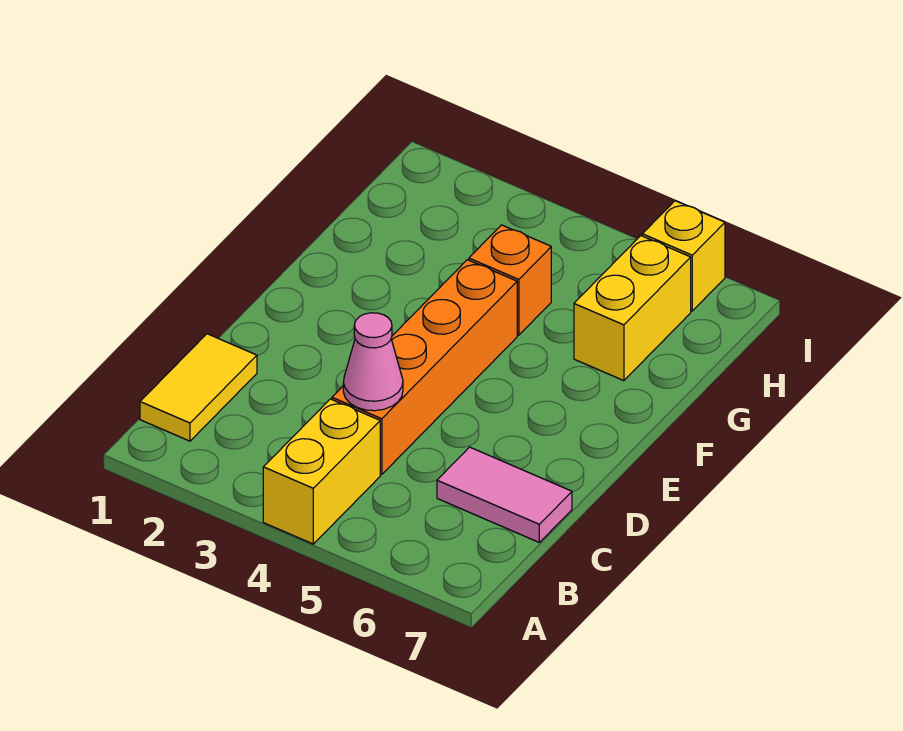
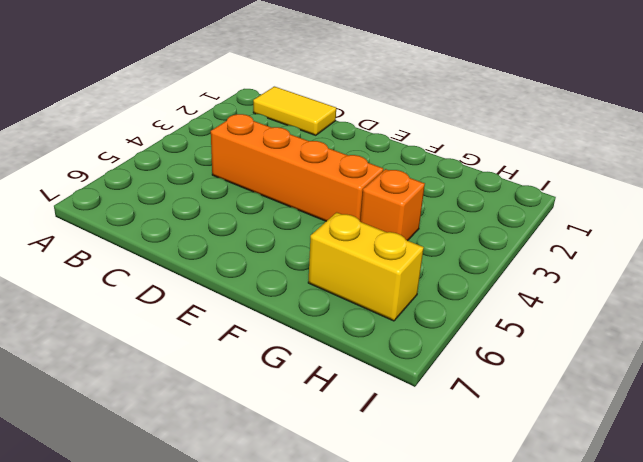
none -> yellow 1x2 brick [263,399,380,544]
none -> pink 1x2 tile [437,447,572,542]

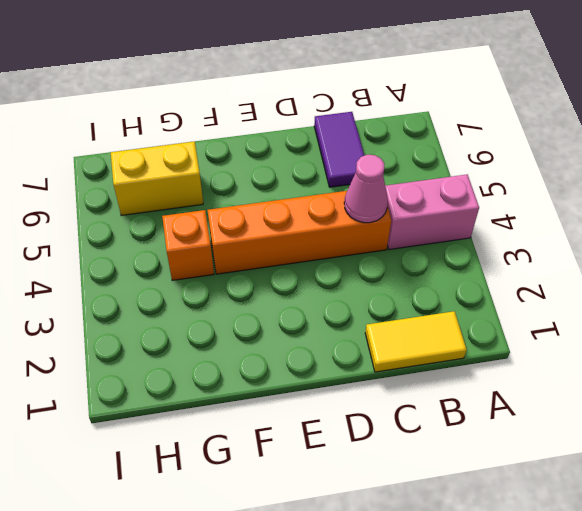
pink 1x2 brick [385,174,479,250] -> yellow 1x2 brick [263,399,380,544]
purple 1x2 tile [314,112,365,187] -> pink 1x2 tile [437,447,572,542]
none -> yellow 1x1 brick [642,201,725,311]

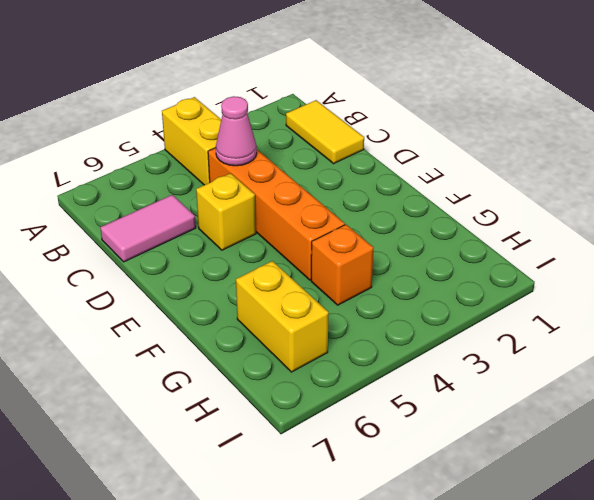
yellow 1x1 brick [196,173,256,250] -> yellow 1x1 brick moved to [642,201,725,311]

